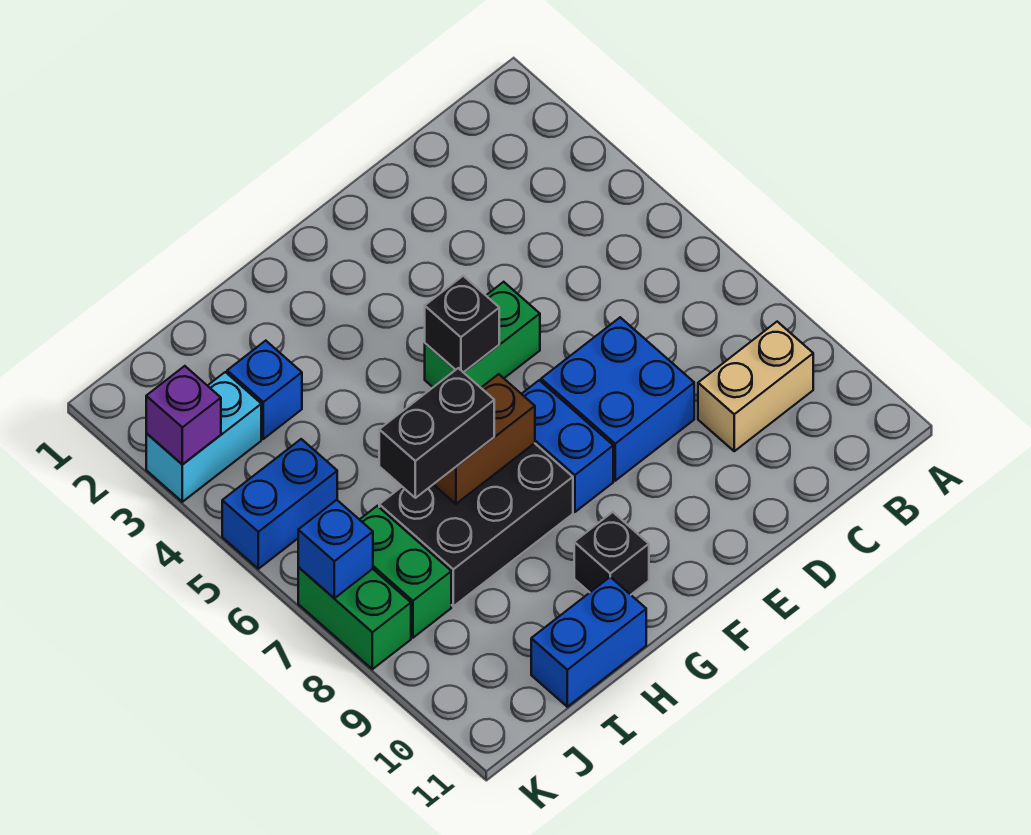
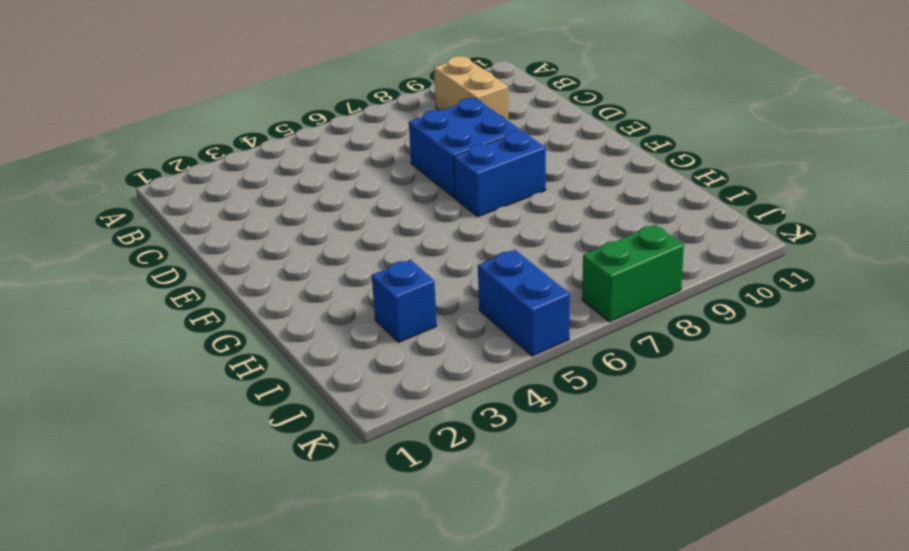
none -> green 1x2 brick [425,282,540,388]
none -> black 2x3 brick [379,443,573,606]
none -> black 1x1 brick [574,512,649,595]

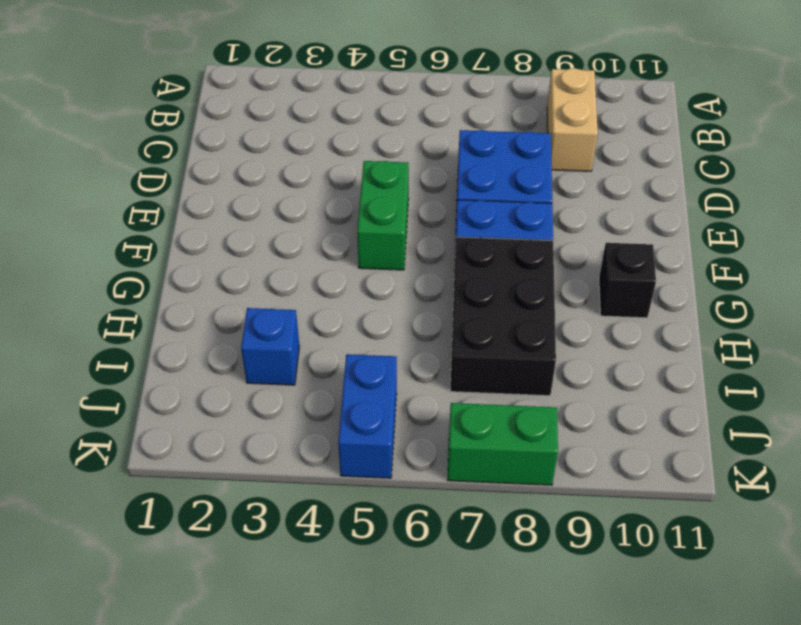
none -> blue 1x2 brick [531,577,646,707]
none -> cyan 1x2 brick [146,372,261,502]
none -> green 1x2 brick [360,506,451,638]

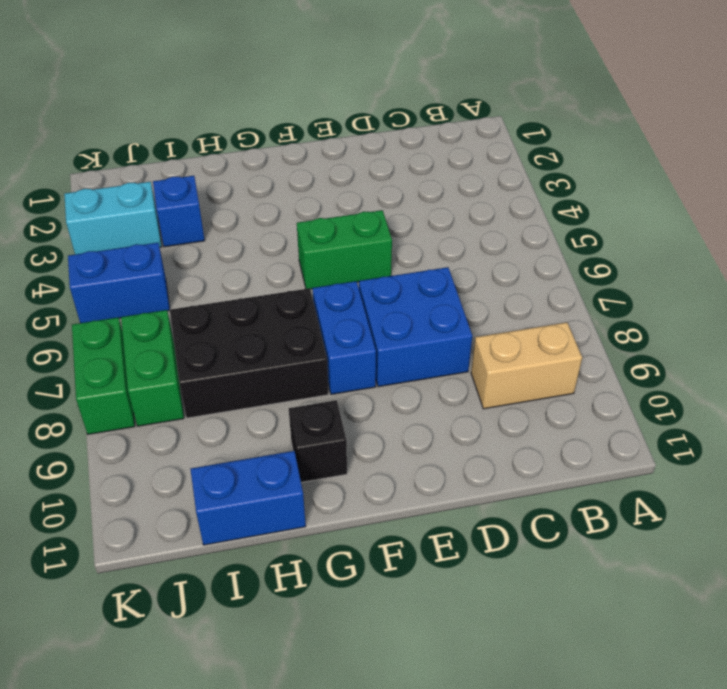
none -> black 1x1 brick [425,276,499,372]
none -> brown 1x2 brick [433,374,535,504]
none -> purple 1x1 brick [146,366,221,465]

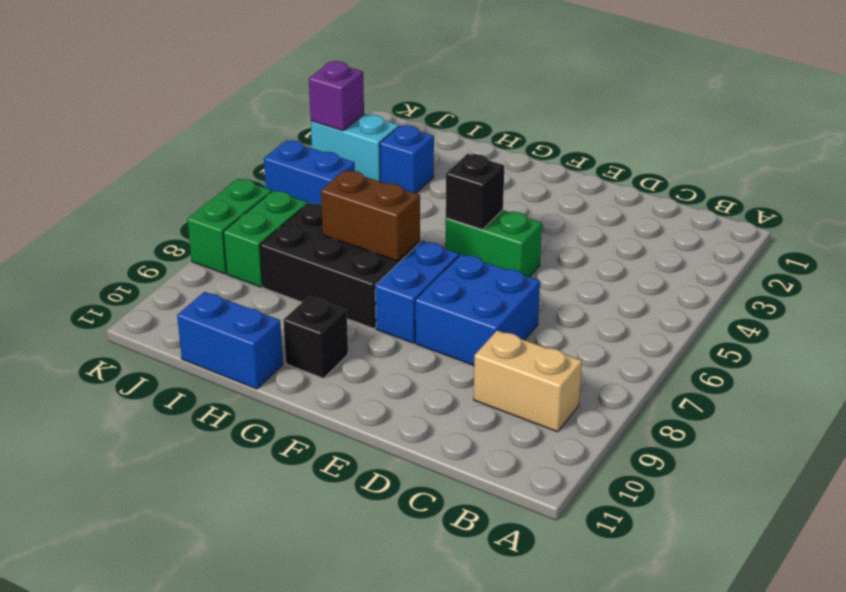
none -> blue 1x1 brick [298,500,373,598]
none -> black 1x2 brick [379,368,494,498]

